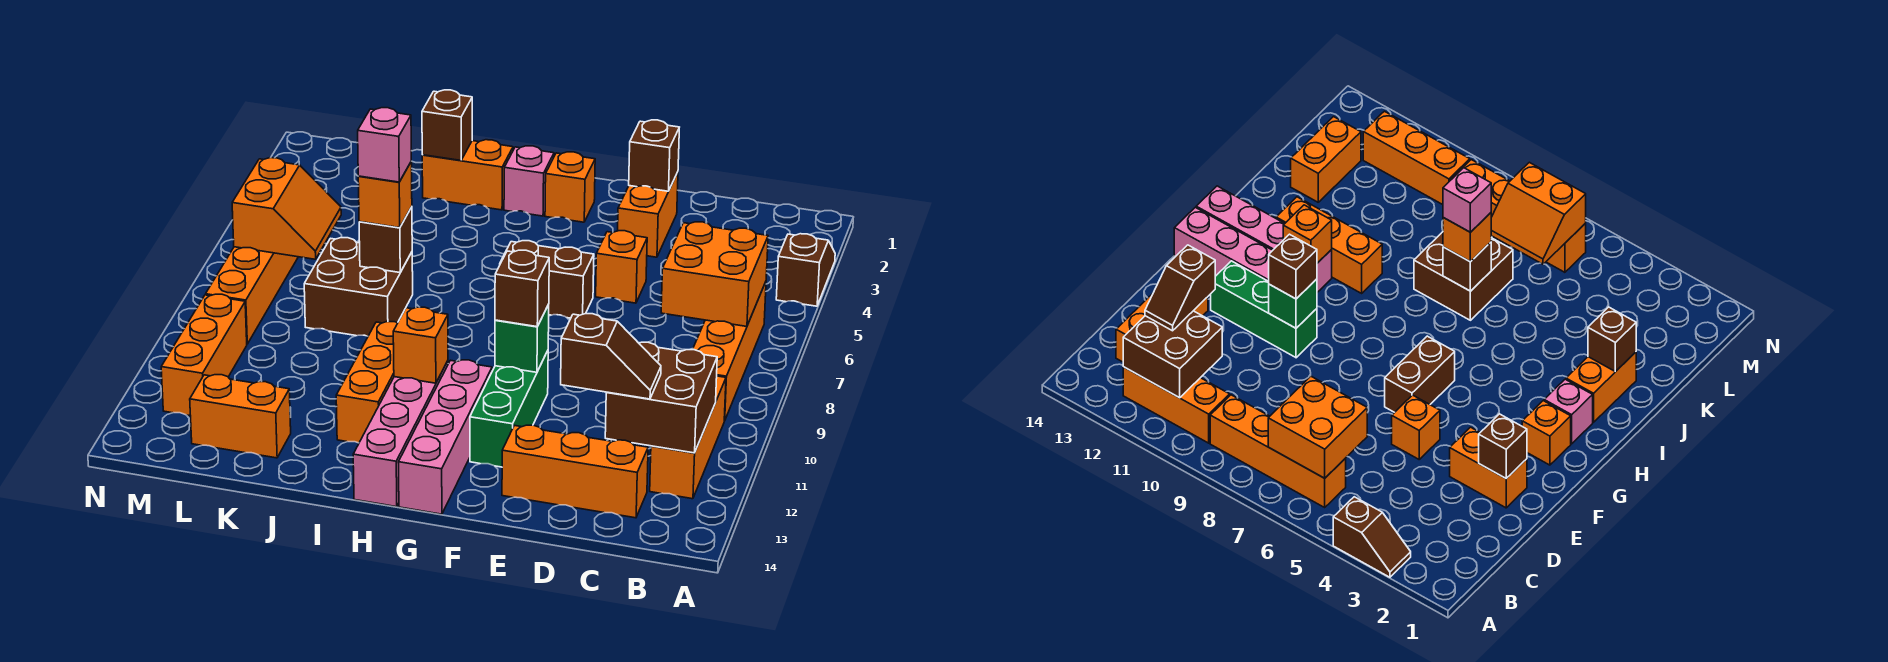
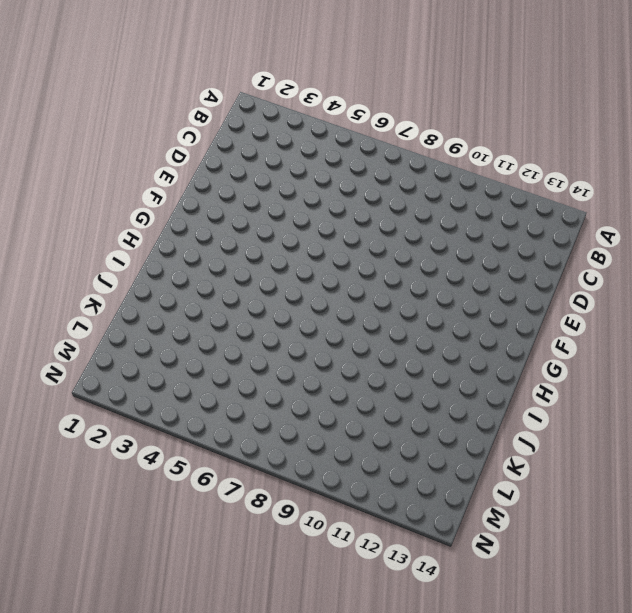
none -> brown 1x2 slope [776,234,835,306]
none -> orange 1x4 brick [693,282,766,421]
none -> orange 1x3 brick [650,376,726,499]
none -> orange 1x3 brick [502,425,648,518]

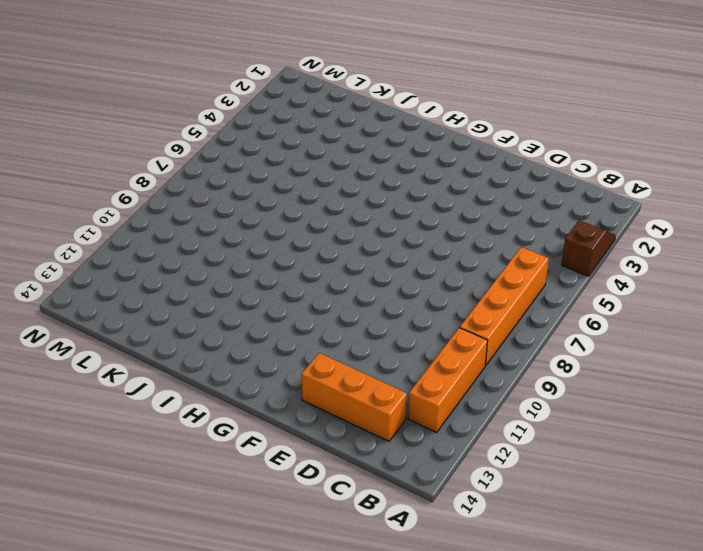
none -> orange 1x2 brick [618,172,678,257]
none -> orange 1x1 brick [596,231,647,303]
none -> brown 1x2 brick [500,241,594,318]
none -> green 1x3 brick [470,351,548,467]

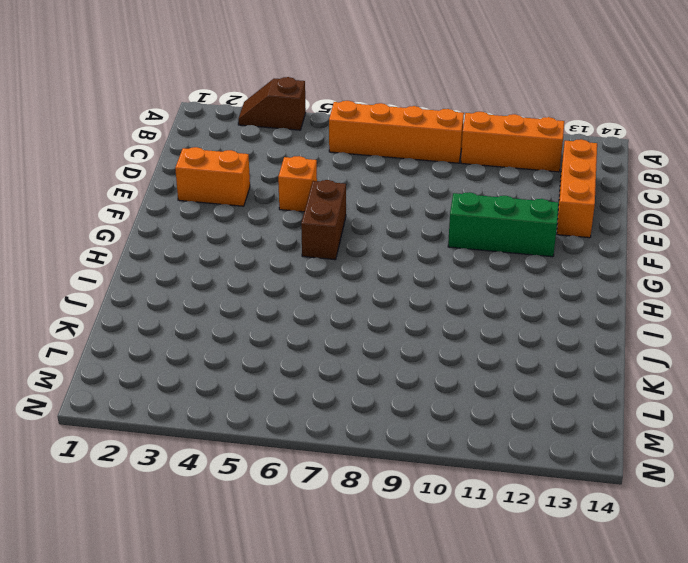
none -> orange 1x1 brick [545,152,595,222]
none -> pink 1x4 brick [398,360,492,514]
none -> pink 1x1 brick [504,146,554,216]
none -> pink 1x4 brick [353,361,448,507]

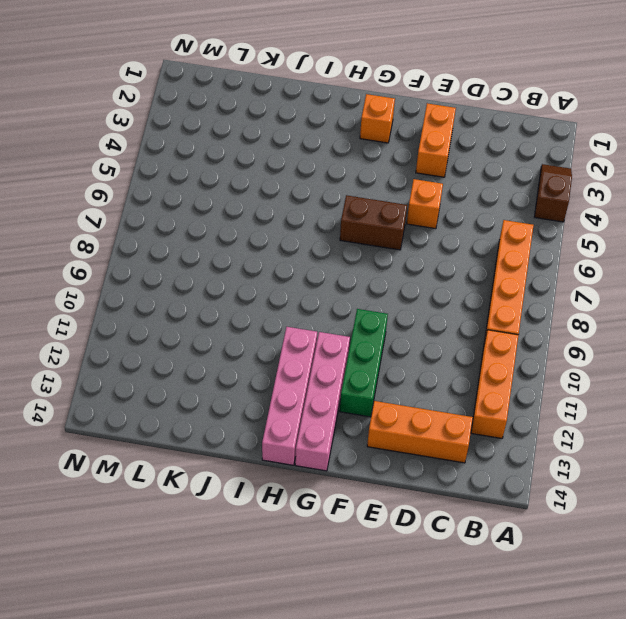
none -> pink 1x1 brick [504,146,554,216]
none -> orange 1x2 brick [422,140,513,210]
none -> orange 1x3 brick [336,322,397,443]
none -> brown 2x2 brick [304,238,413,336]

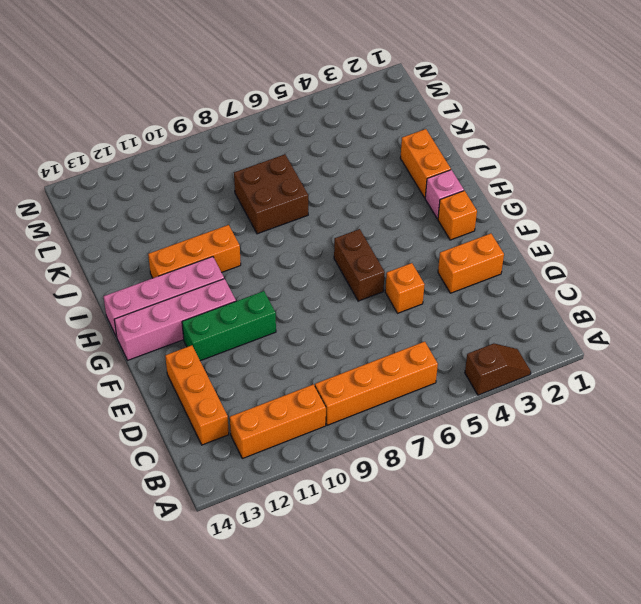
none -> orange 1x2 brick [190,375,291,458]
none -> orange 1x4 brick [206,247,298,344]
none -> orange 1x3 brick [161,294,247,416]
none -> orange 2x2 brick [661,222,768,327]

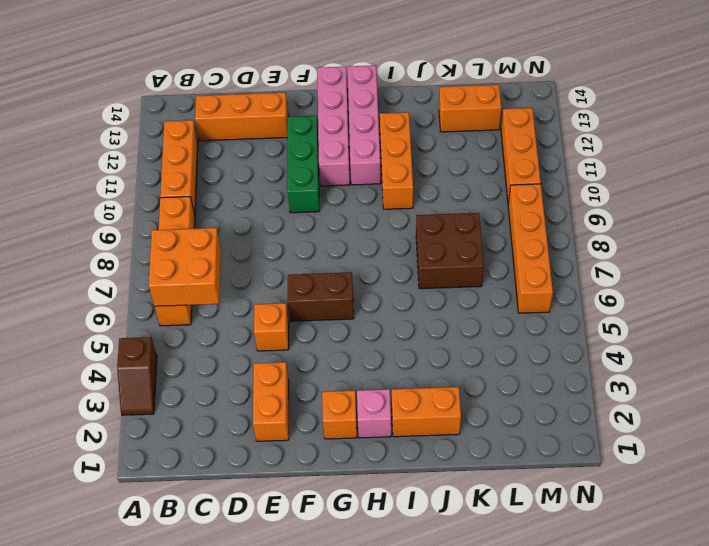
none -> brown 2x2 brick [605,342,717,453]
none -> brown 1x1 brick [629,120,679,191]
none -> green 1x1 brick [495,305,549,372]
none -> orange 1x1 brick [393,307,448,383]

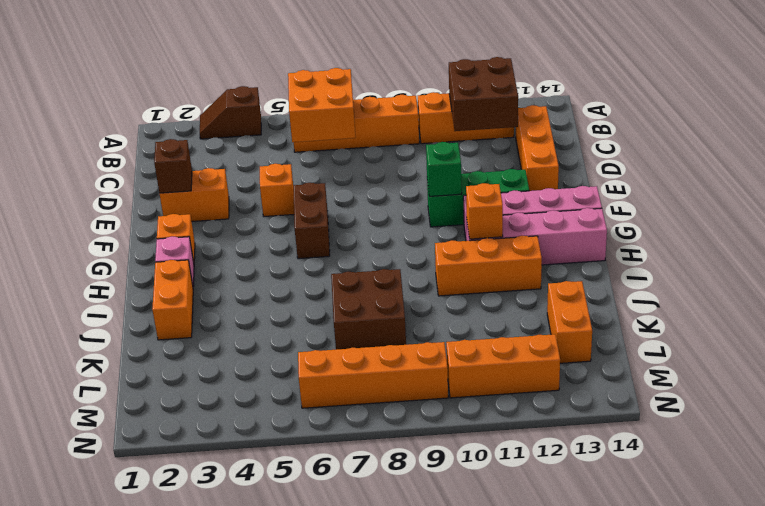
none -> brown 1x1 brick [422,90,472,160]
none -> brown 1x1 brick [359,207,412,273]
none -> orange 2x2 slope [232,158,341,259]
none -> brown 1x2 slope [561,314,661,399]

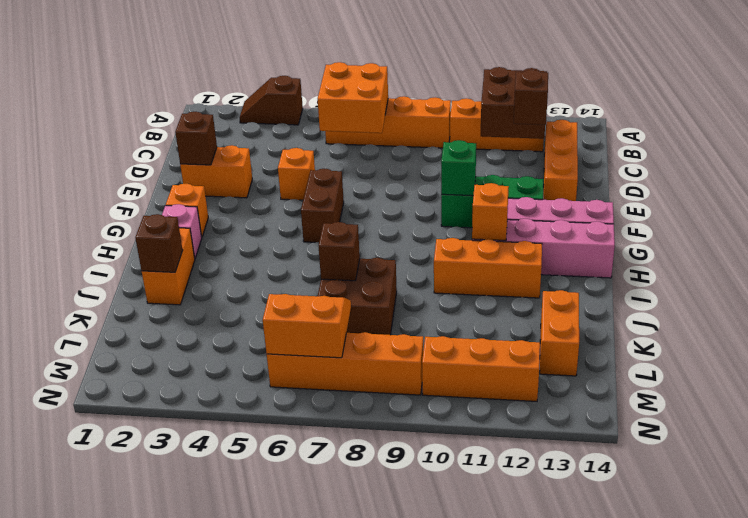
none -> brown 1x1 brick [495,250,549,327]
none -> orange 1x1 brick [358,162,412,228]
none -> pink 1x1 brick [358,108,411,182]

